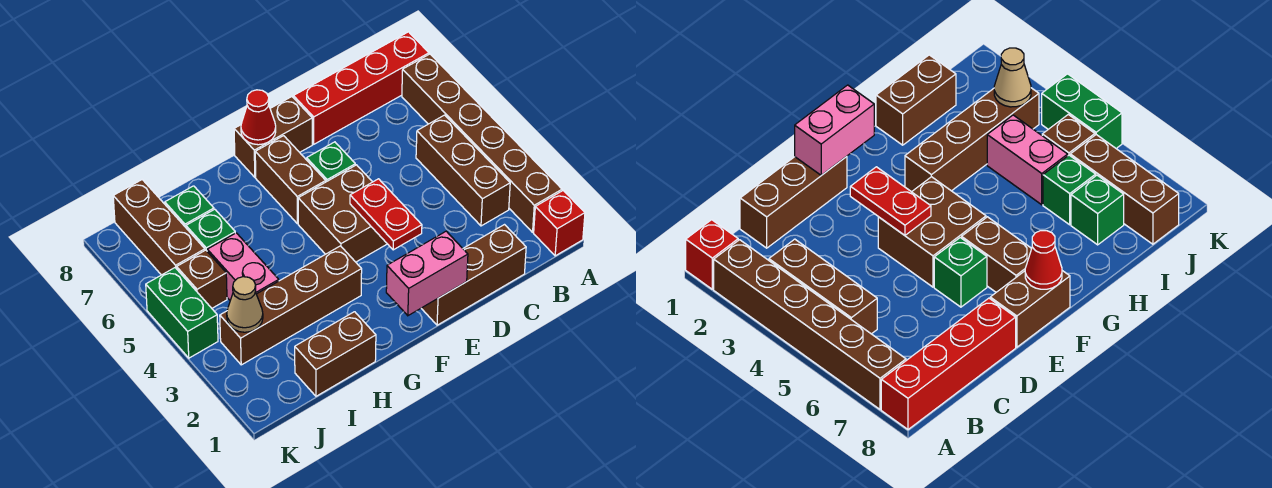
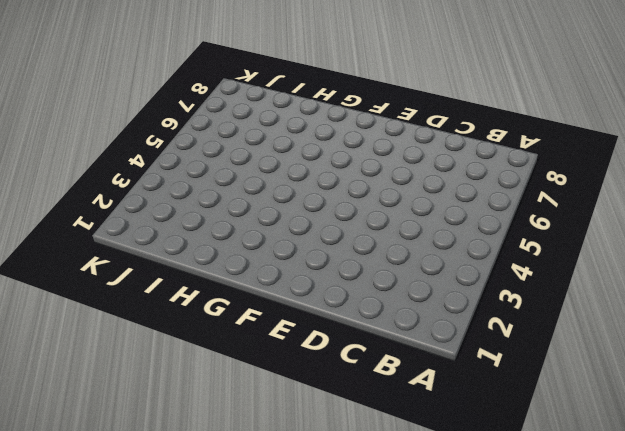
none -> red 1x1 brick [534,191,585,256]
none -> brown 1x6 brick [402,54,562,232]
none -> red 1x4 brick [293,32,429,144]

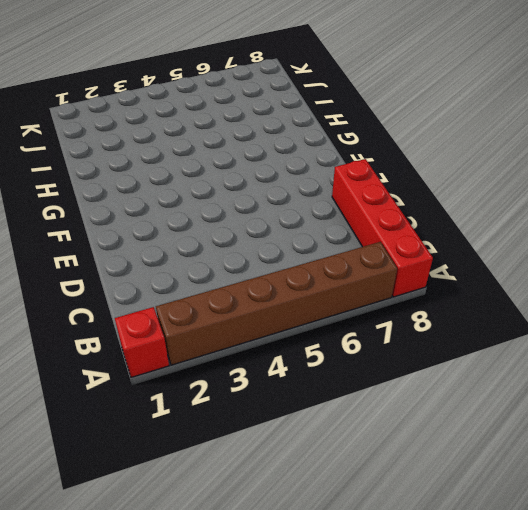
none -> brown 1x3 brick [416,115,510,226]
none -> brown 1x3 brick [421,225,526,325]
none -> brown 2x2 brick [298,165,387,262]

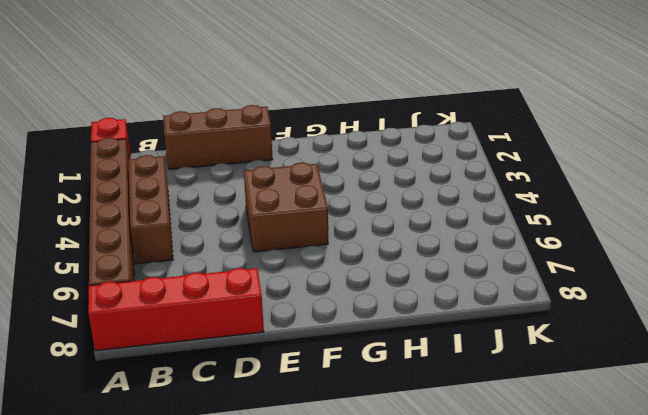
none -> green 1x1 brick [307,142,355,182]
none -> brown 1x2 brick [234,97,312,177]
none -> brown 1x2 brick [255,136,326,224]

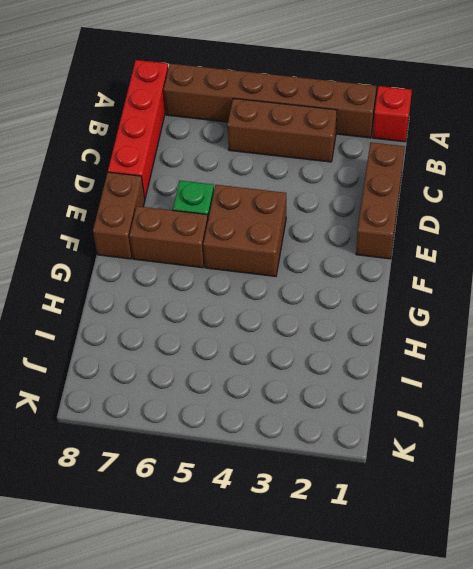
none -> brown 1x4 brick [220,246,362,365]
none -> brown 1x2 brick [295,312,376,396]
none -> pink 1x2 brick [207,233,279,300]

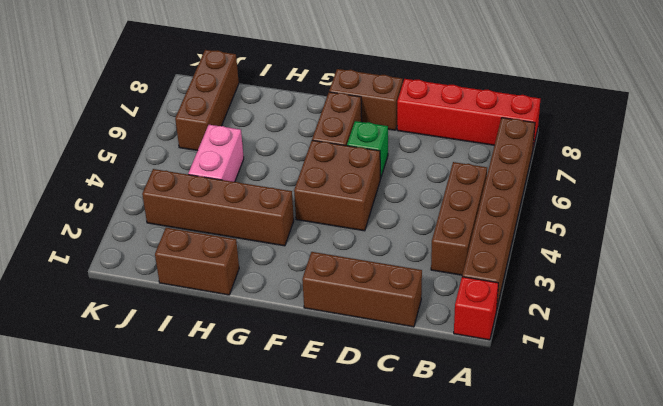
none -> green 1x1 brick [186,209,235,251]
none -> green 1x1 brick [165,186,214,227]
none -> brown 1x1 brick [177,250,227,308]

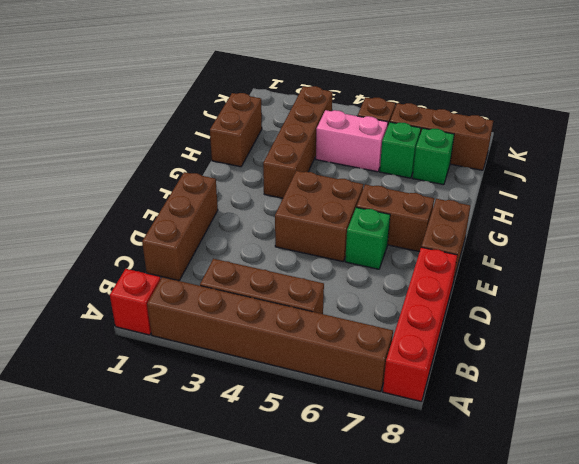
none -> green 1x2 brick [146,268,218,358]
none -> pink 1x2 brick [386,231,468,316]
none -> red 1x2 plate [350,179,422,250]

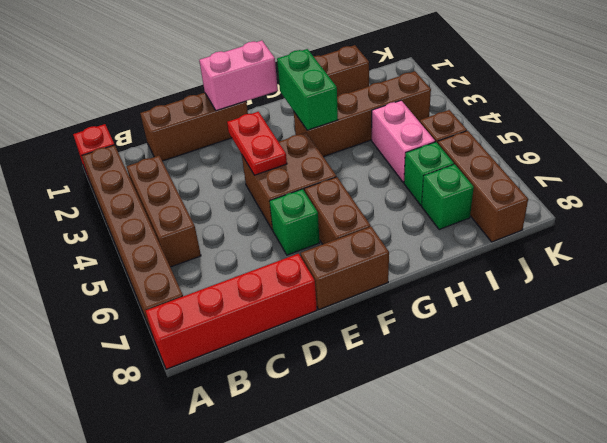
green 1x2 brick [277,49,338,130] -> green 1x2 brick moved to [146,268,218,358]
none -> red 1x1 cone [241,90,276,145]
none -> tan 1x1 cone [227,277,263,332]

